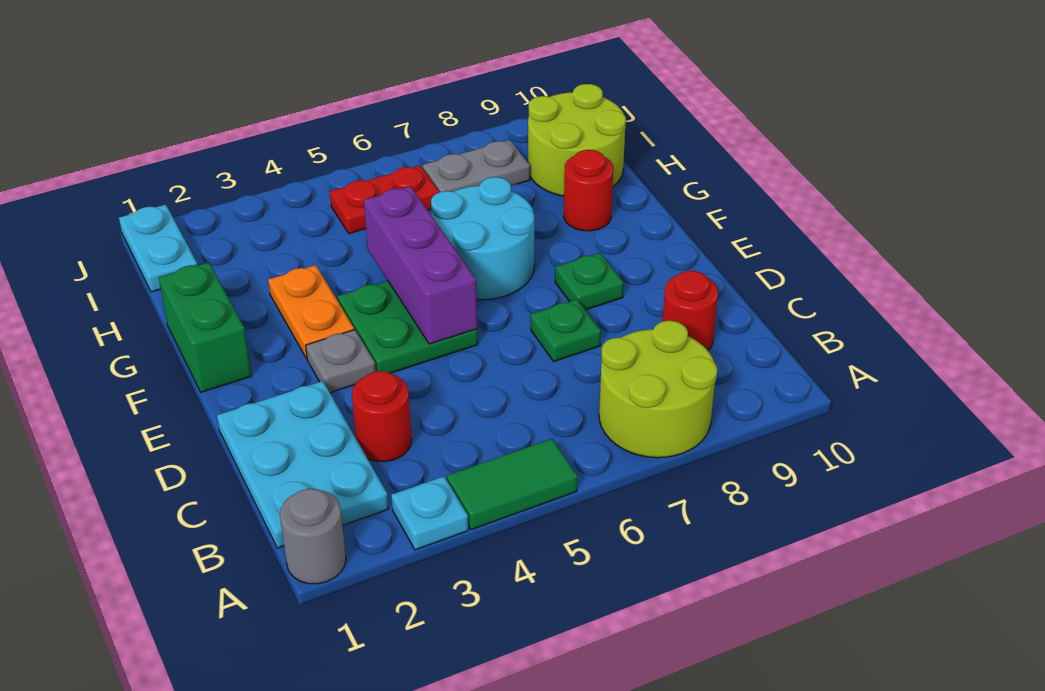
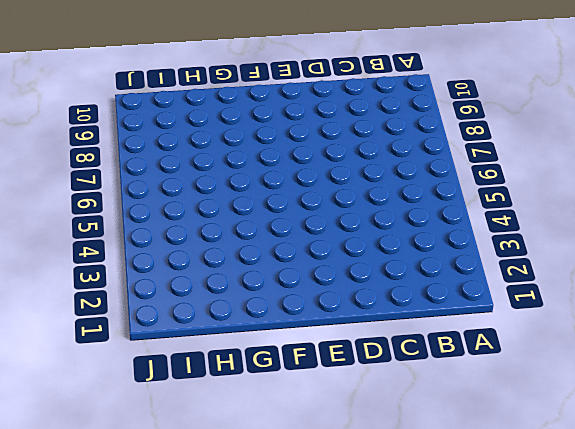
none -> grey 1x1 round brick [280,489,346,584]
none -> cyan 1x1 plate [391,476,468,550]
none -> green 1x2 tile [447,439,578,530]

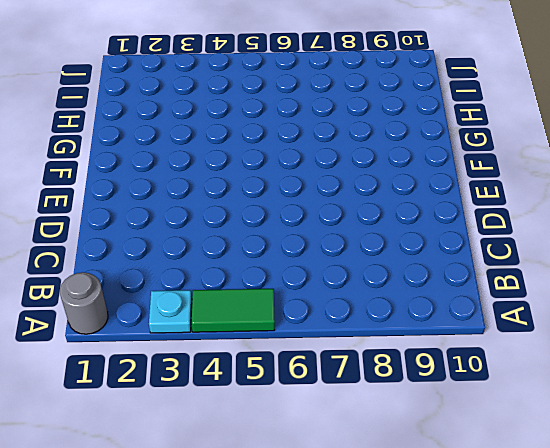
none -> lime 2x2 round brick [599,321,717,458]
none -> cyan 2x3 plate [217,381,389,548]
none -> red 1x1 round brick [352,371,411,462]

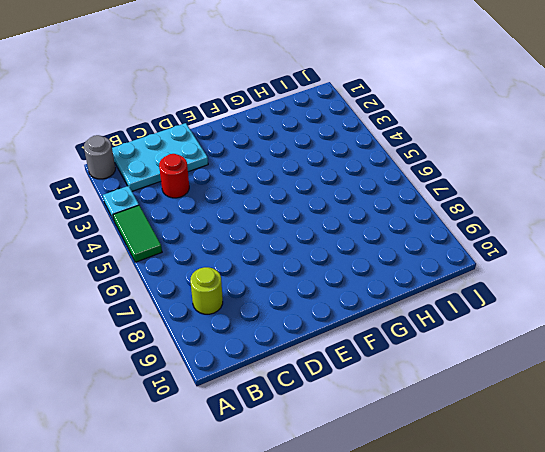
lime 1x1 round brick [190,267,223,314] -> lime 2x2 round brick [599,321,717,458]
none -> red 1x1 round brick [662,271,718,350]
none -> green 1x1 plate [531,299,601,361]
none -> grey 1x1 plate [306,330,376,393]

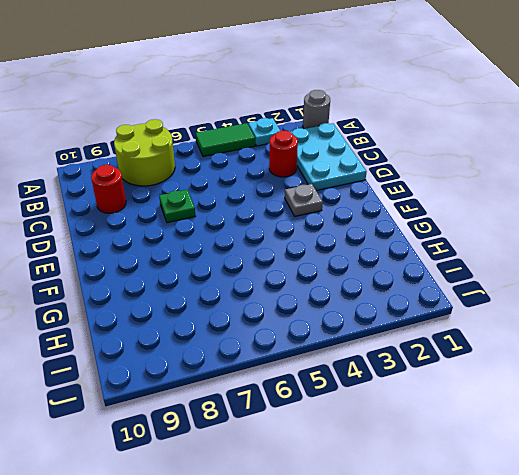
none -> green 2x2 plate [338,281,478,373]
none -> green 1x1 plate [555,253,624,310]
none -> green 1x2 brick [159,263,251,392]

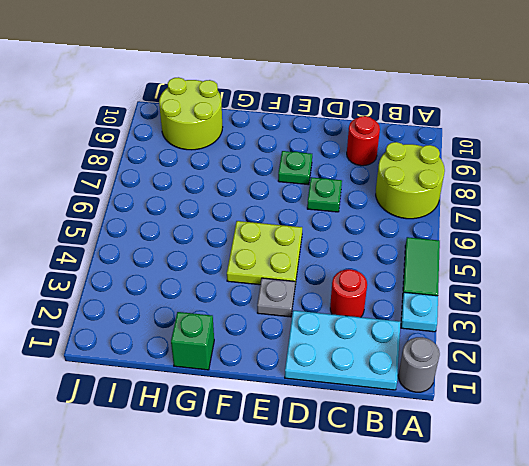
lime 2x2 plate [227,221,302,285] -> green 2x2 plate [338,281,478,373]
green 1x1 brick [171,312,214,370] -> green 1x2 brick [159,263,251,392]
none -> orange 1x2 plate [268,265,354,359]
none -> cyan 2x2 round brick [431,177,535,300]
none -> red 1x1 round brick [564,150,613,231]

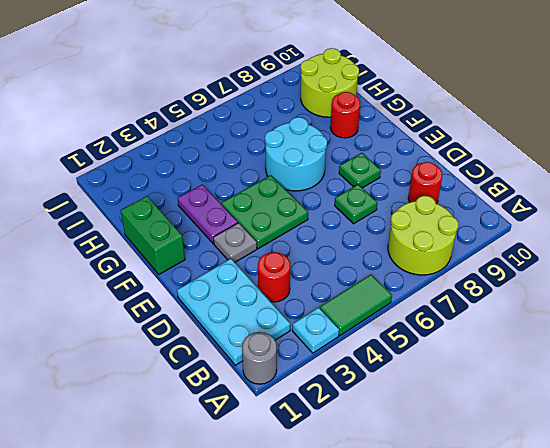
purple 1x2 plate [178,184,238,244] -> orange 1x2 plate [268,265,354,359]
none -> cyan 1x2 plate [119,204,197,292]
none -> red 1x2 plate [330,166,439,234]
none -> grey 1x2 plate [423,140,530,192]

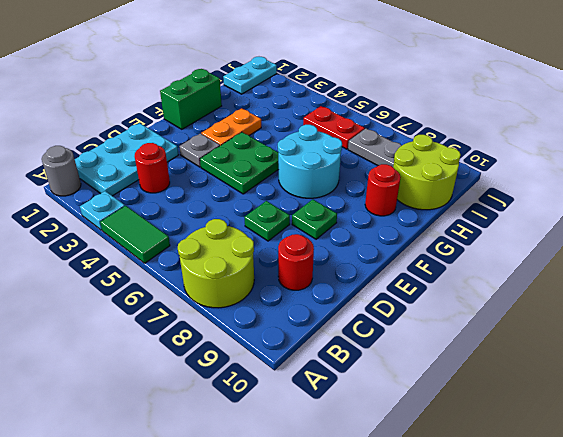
none -> purple 1x3 brick [364,186,477,344]

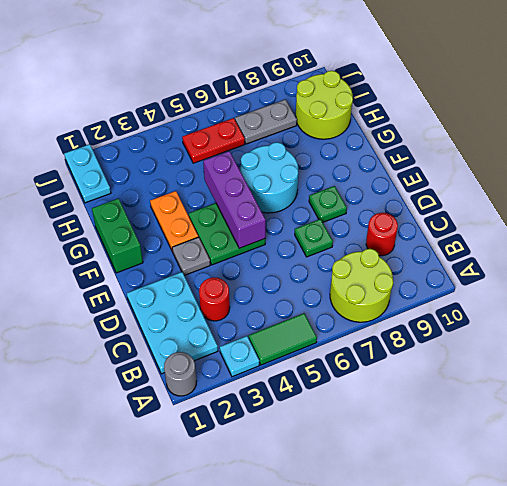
none -> red 1x1 round brick [564,150,613,231]

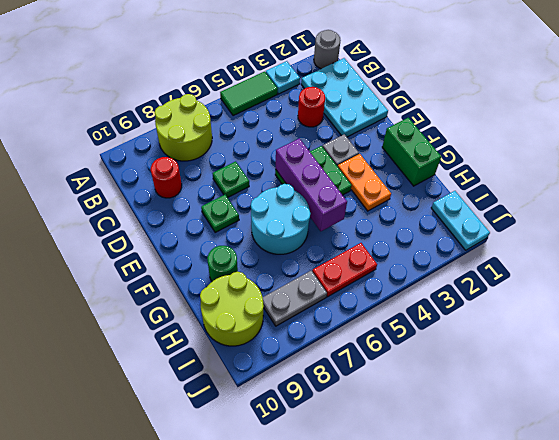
green 1x1 round brick [207,246,238,281] -> red 1x1 round brick [564,150,613,231]

